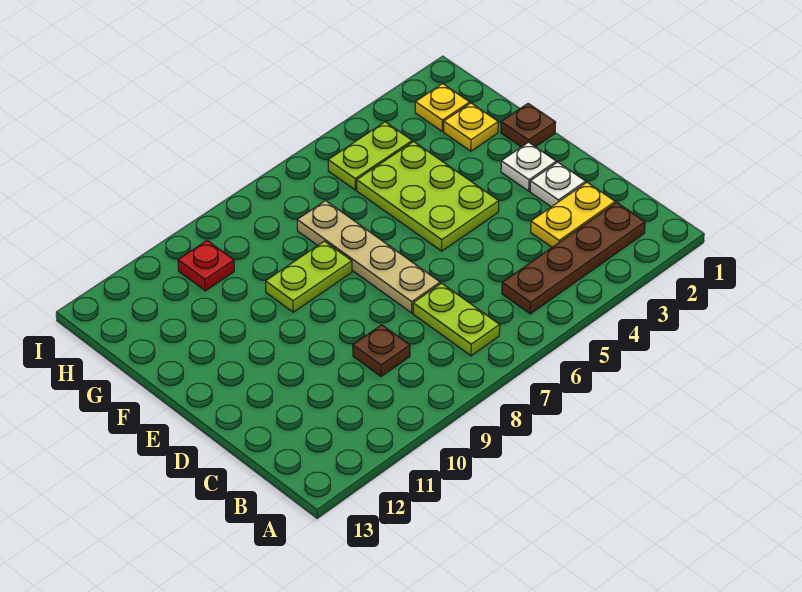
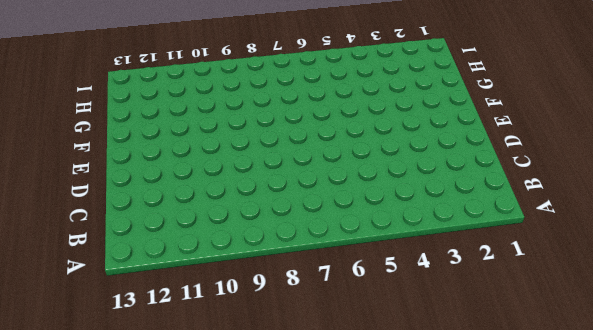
none -> brown 1x4 plate [502,203,645,314]
none -> lime 1x2 plate [413,283,500,356]
none -> yellow 1x2 plate [531,182,615,247]

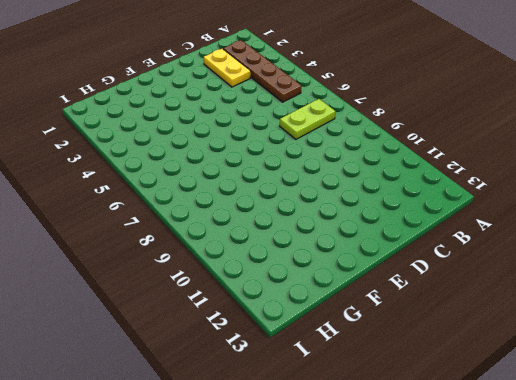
none -> brown 1x1 plate [353,325,410,376]
none -> white 1x1 plate [530,162,586,207]
none -> tan 1x4 plate [297,201,440,313]

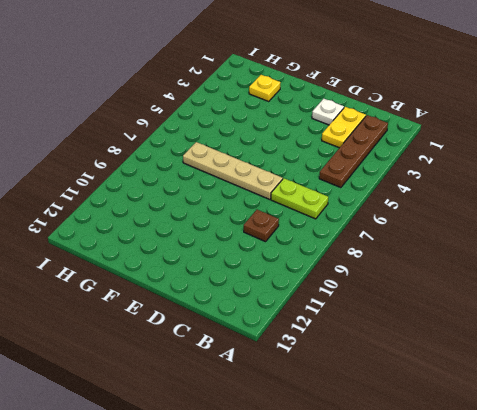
none -> white 1x1 plate [501,142,556,191]
none -> lime 2x3 plate [357,142,499,251]
none -> brown 1x1 plate [501,104,556,147]

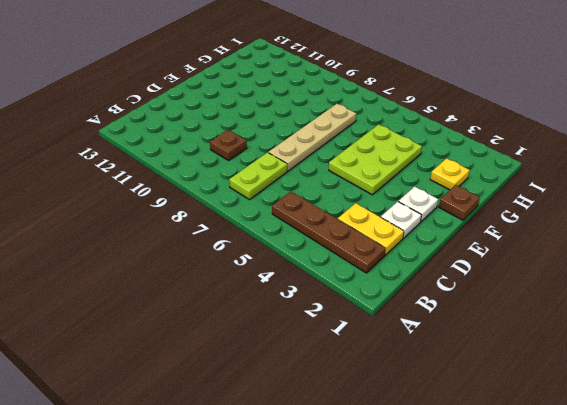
none -> lime 1x2 plate [266,241,352,312]
none -> yellow 1x1 plate [415,84,470,131]
none -> lime 1x2 plate [328,122,412,190]

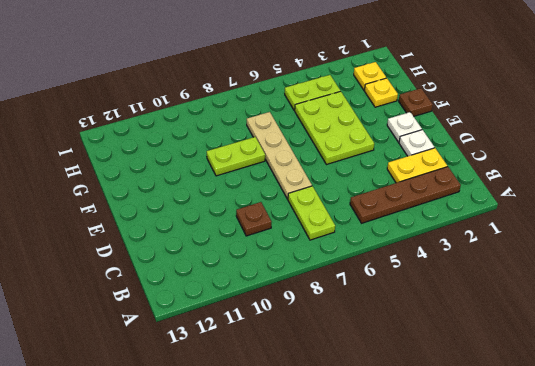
none -> red 1x1 plate [178,241,234,291]

